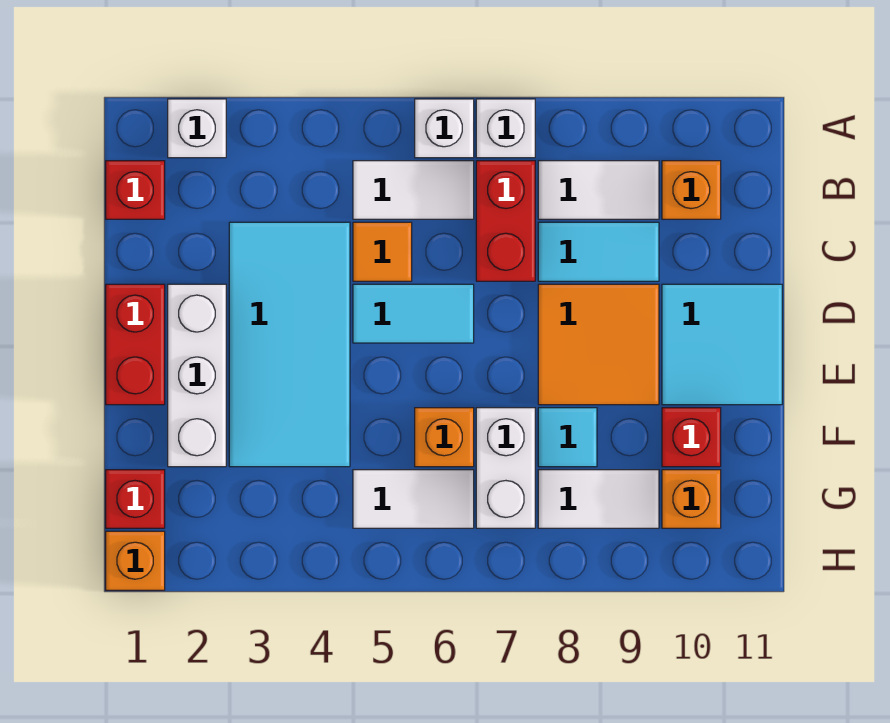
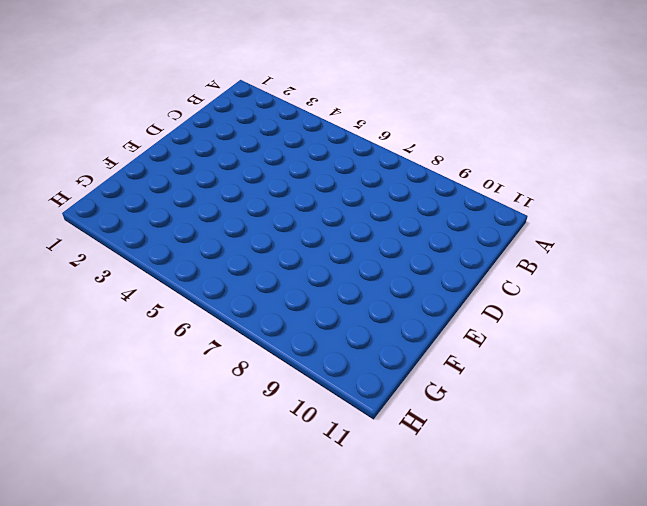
none -> white 1x1 brick [168,99,226,158]
none -> white 1x1 brick [415,99,474,158]
none -> white 1x1 brick [476,99,535,158]

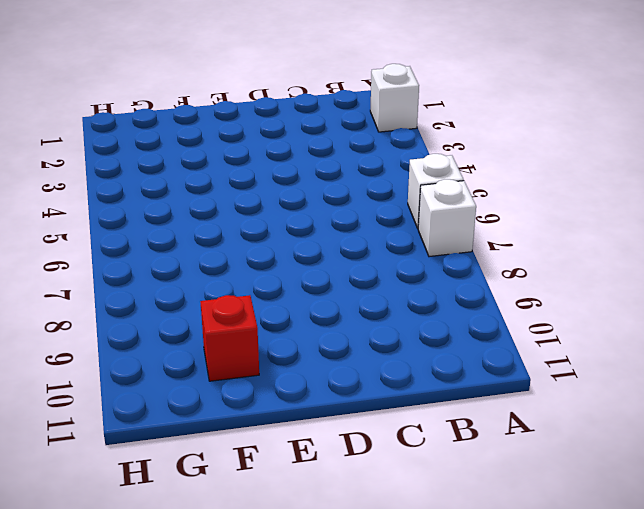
none -> red 1x1 brick [106,161,165,219]
none -> white 1x2 tile [353,161,474,219]
none -> red 1x2 brick [476,161,535,281]

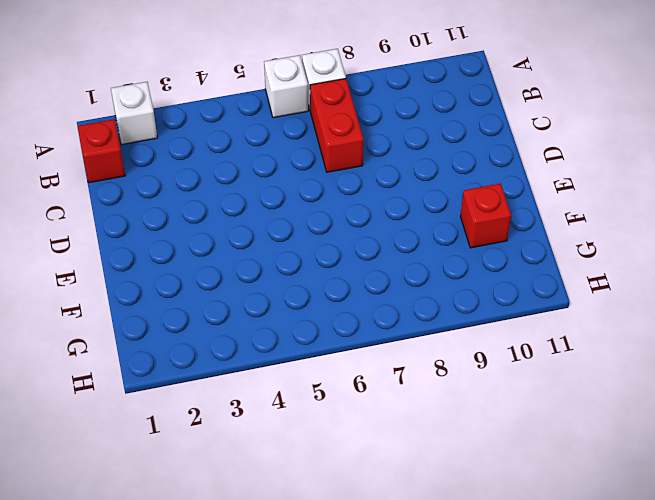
none -> white 1x2 tile [353,161,474,219]
none -> white 1x2 tile [538,161,659,219]
none -> orange 1x1 brick [662,161,721,219]

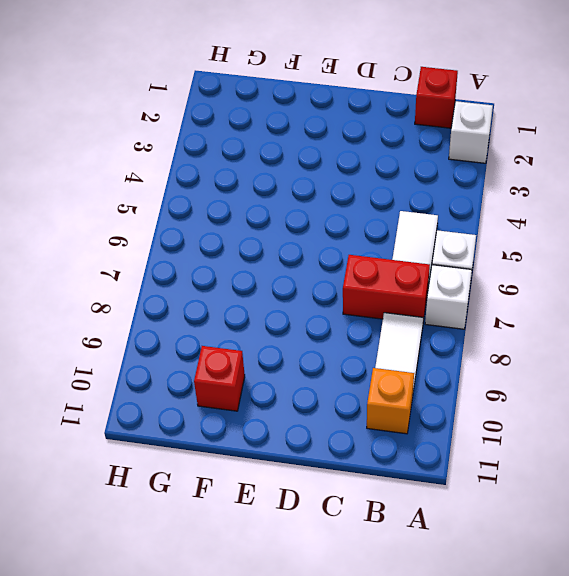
none -> cyan 2x4 tile [229,222,350,467]
none -> orange 1x1 tile [353,222,412,281]
none -> cyan 1x2 tile [538,222,659,281]

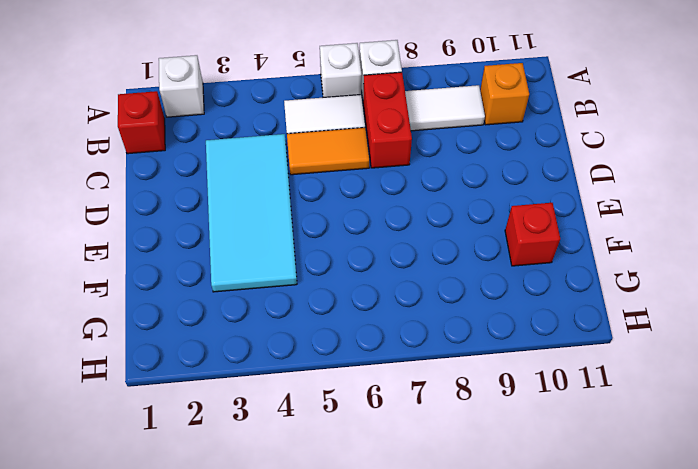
orange 1x2 tile [287,128,369,175] -> orange 1x1 tile [353,222,412,281]
none -> cyan 1x2 tile [538,222,659,281]
none -> red 1x2 brick [106,284,165,405]
none -> white 1x3 brick [168,284,226,467]

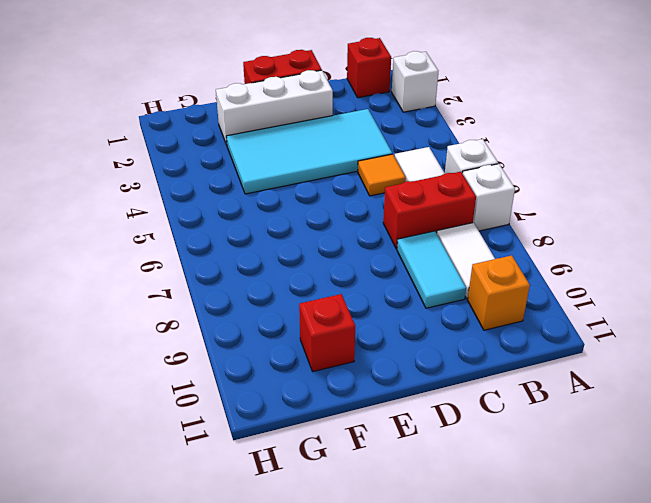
none -> cyan 1x2 tile [353,284,474,343]
none -> orange 2x2 tile [538,284,659,405]
none -> cyan 2x2 tile [662,284,782,405]

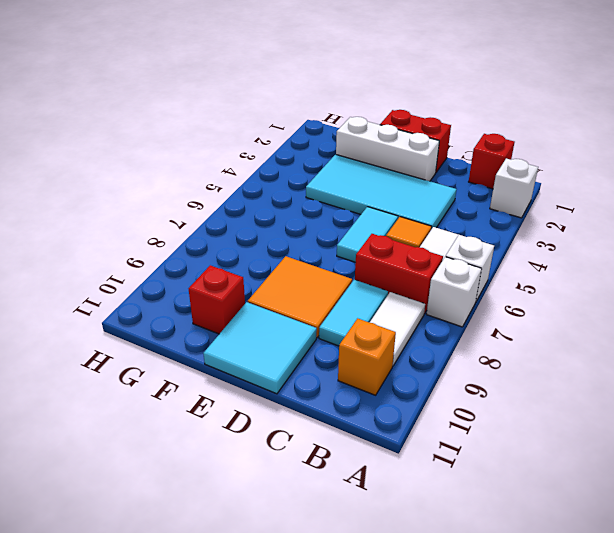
none -> orange 1x1 brick [415,408,474,467]
none -> white 1x2 brick [476,408,535,528]
none -> cyan 1x1 tile [538,408,597,467]

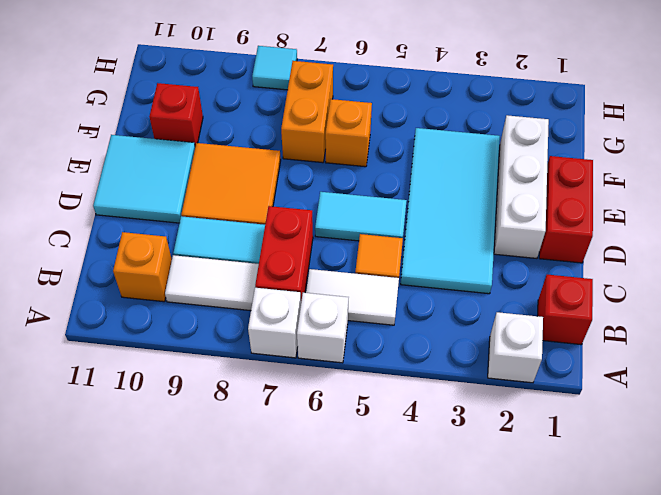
orange 1x2 brick [281,61,333,163] -> white 1x2 brick [476,408,535,528]
cyan 1x1 tile [252,46,297,90] -> cyan 1x1 tile moved to [538,408,597,467]
none -> red 1x1 brick [106,470,165,528]
none -> white 1x2 tile [353,470,474,528]
none -> white 1x2 tile [538,470,659,528]

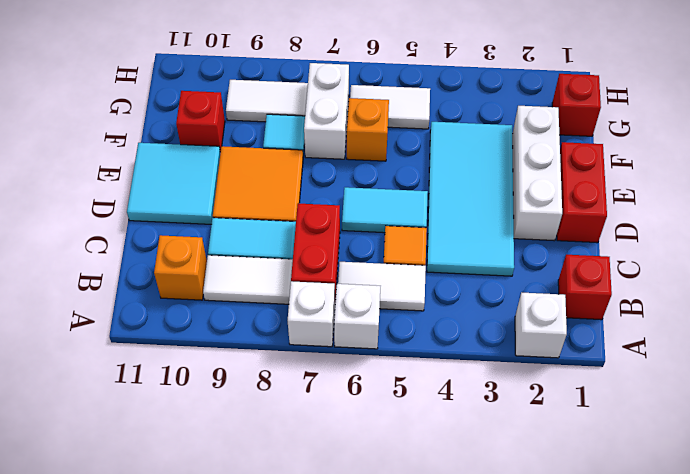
none -> orange 1x1 brick [662,470,721,528]
none -> orange 1x1 brick [106,531,165,590]

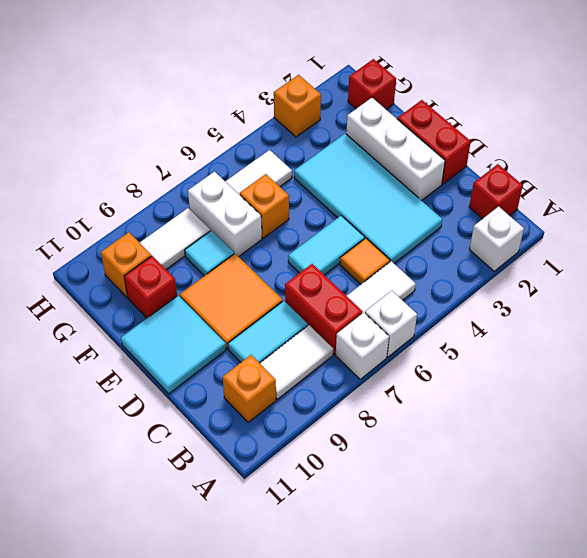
orange 1x1 brick [274,75,321,137] -> orange 1x1 brick moved to [106,531,165,590]

